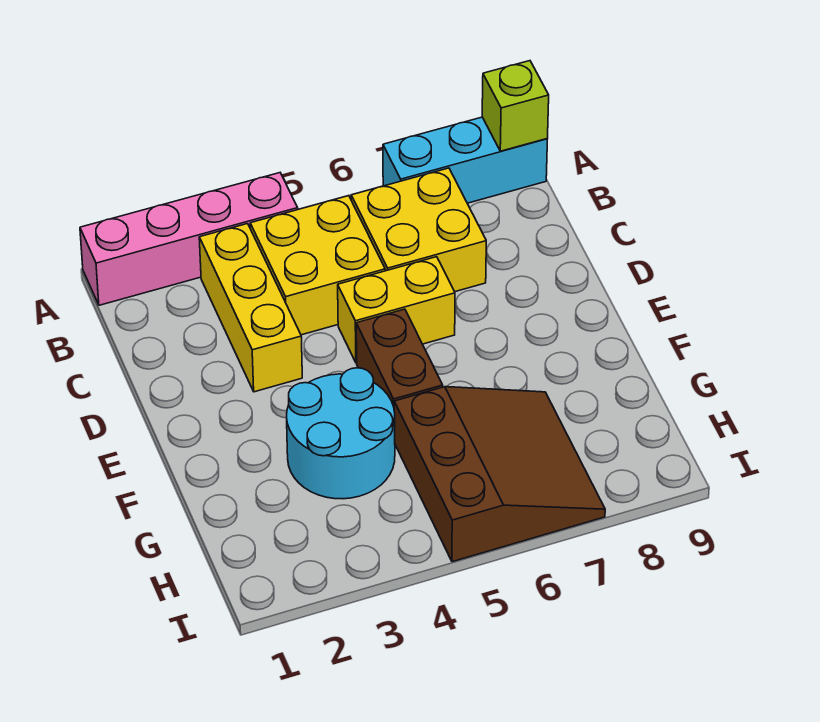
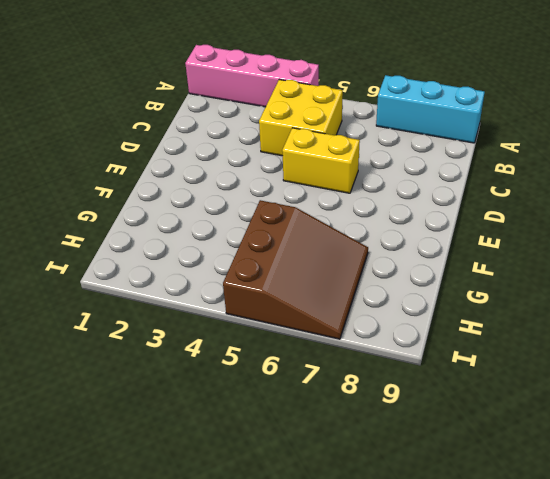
none -> yellow 1x3 brick [199,224,302,392]
none -> yellow 2x2 brick [351,168,486,292]

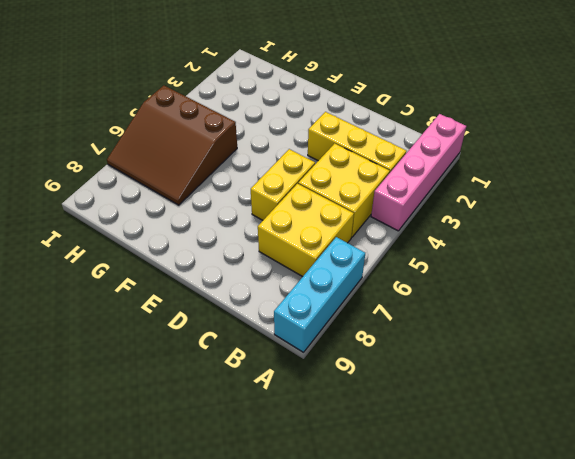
none -> brown 1x2 brick [356,309,443,406]
none -> cyan 2x2 round brick [287,368,395,499]

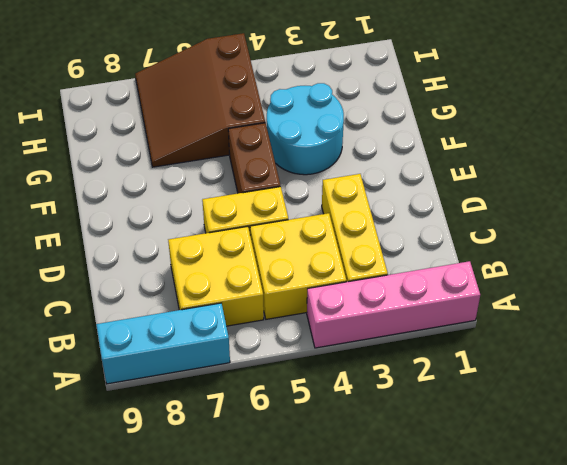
none -> lime 1x1 brick [482,61,549,151]

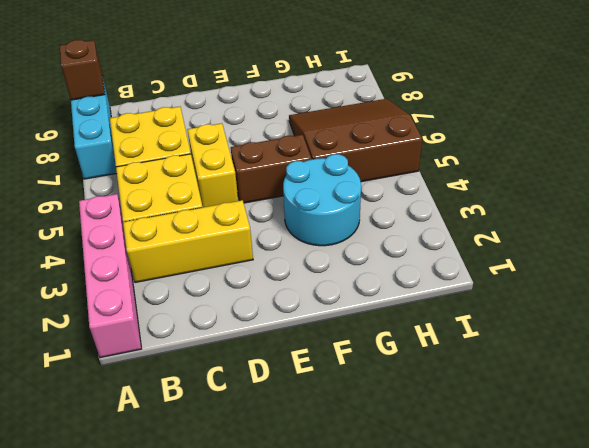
brown 1x1 brick [60,40,105,100] -> lime 1x1 brick [482,61,549,151]

